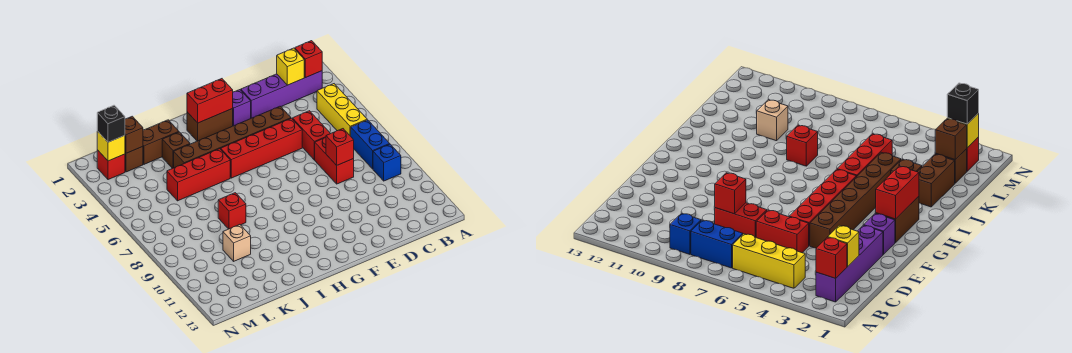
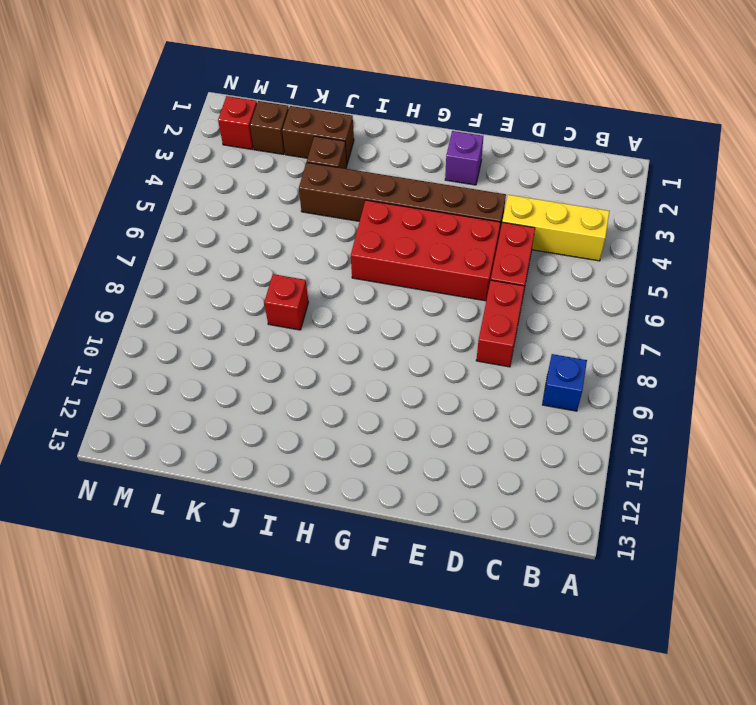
yellow 1x3 brick [502,195,610,261] -> yellow 1x3 brick turned to [317,84,367,136]
red 2x4 brick [351,200,500,301] -> red 1x4 brick [221,118,302,178]
none -> purple 1x4 brick [241,71,322,118]
none -> blue 1x2 brick [351,120,389,169]
none -> brown 1x2 brick [187,109,233,141]

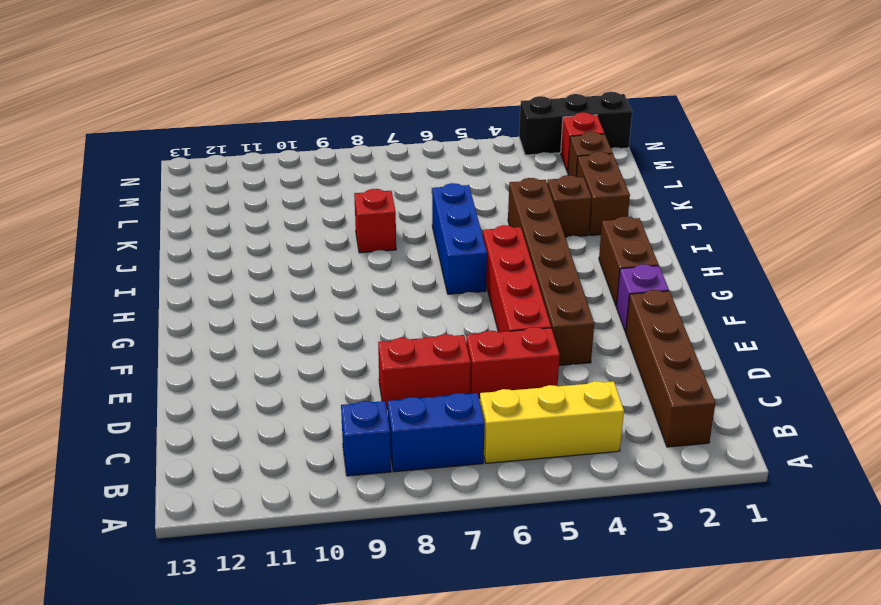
brown 1x4 brick [626,290,715,447] -> purple 1x4 brick [241,71,322,118]
blue 1x3 brick [432,183,487,294] -> none
black 1x3 brick [519,92,632,155] -> none
none -> red 1x3 brick [167,149,230,201]
none -> tan 1x1 brick [223,225,251,261]
none -> red 1x1 brick [295,41,322,78]

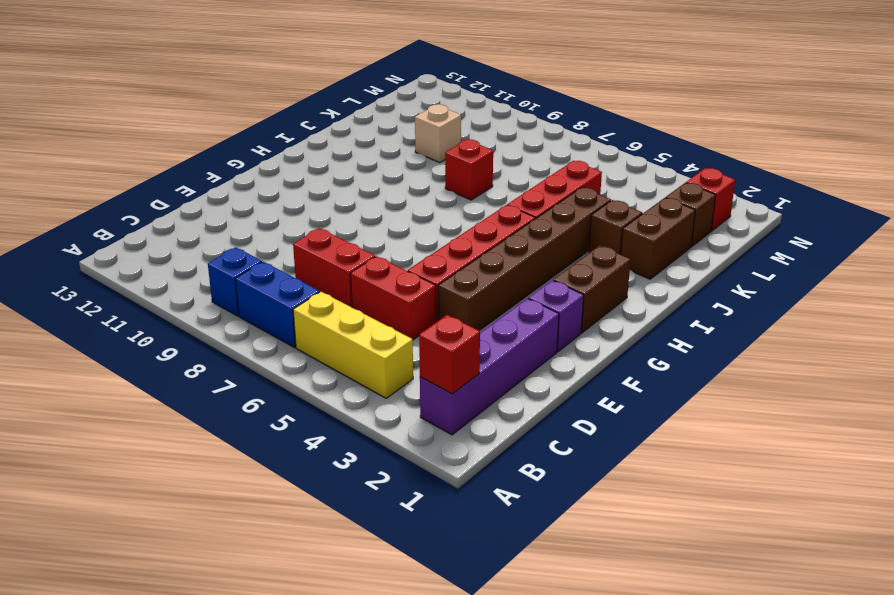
none -> yellow 1x1 brick [277,48,304,85]
none -> red 1x1 brick [326,129,354,165]
none -> red 1x2 brick [187,79,233,123]

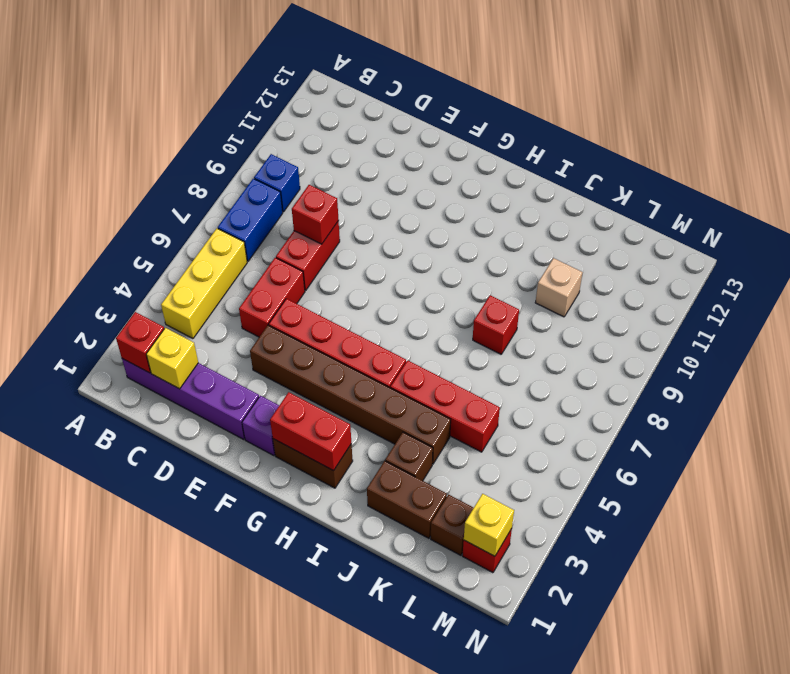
none -> brown 1x1 brick [125,116,143,153]
none -> black 1x1 brick [97,105,125,142]

